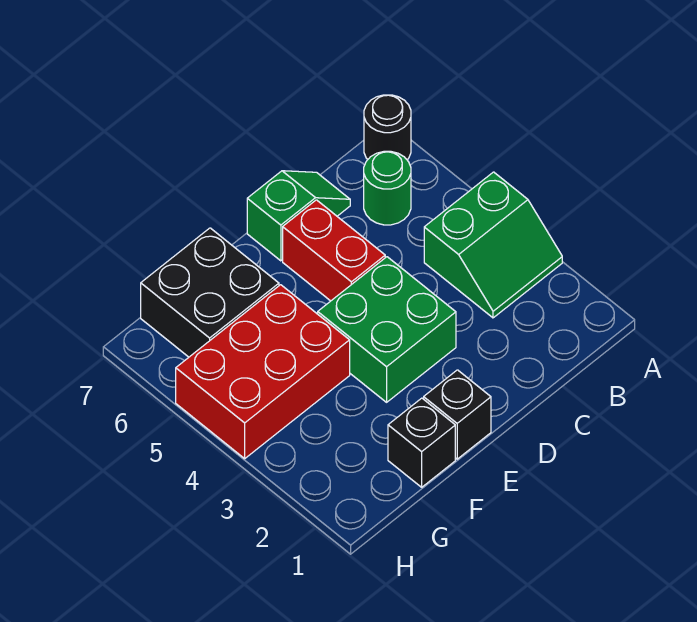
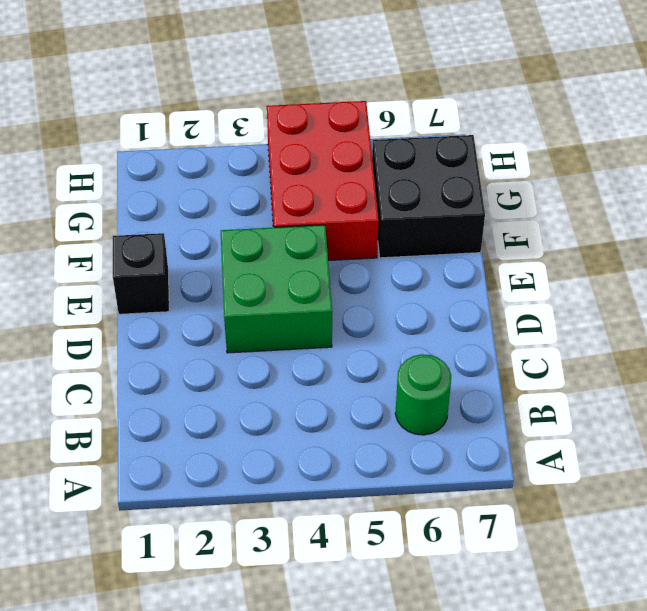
none -> green 2x2 slope [424,172,562,318]
none -> black 1x1 round brick [364,95,411,160]

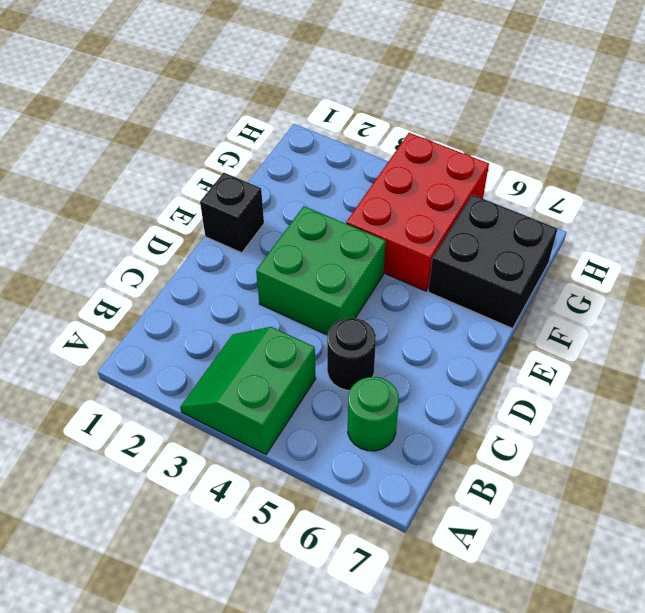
black 1x1 round brick [327,318,376,390] -> black 1x1 round brick moved to [364,95,411,160]
none -> green 1x2 slope [247,171,350,261]
none -> red 1x2 brick [283,200,385,301]

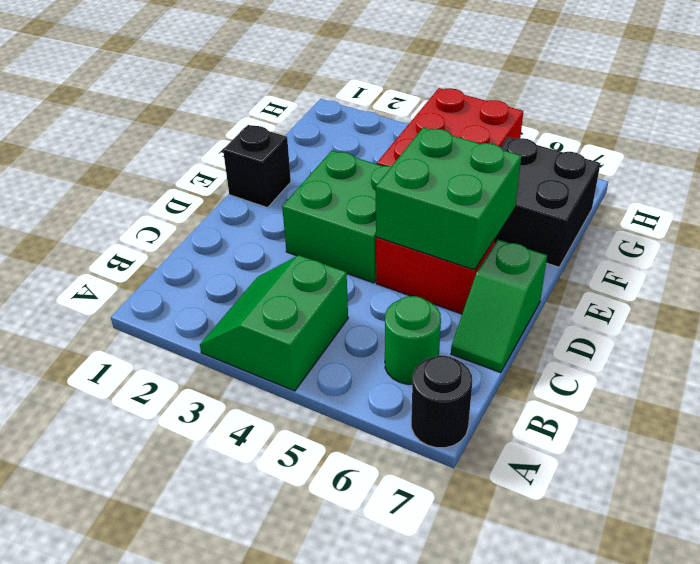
green 2x2 brick [376,127,521,270] -> none
none -> black 1x1 brick [388,398,455,487]

